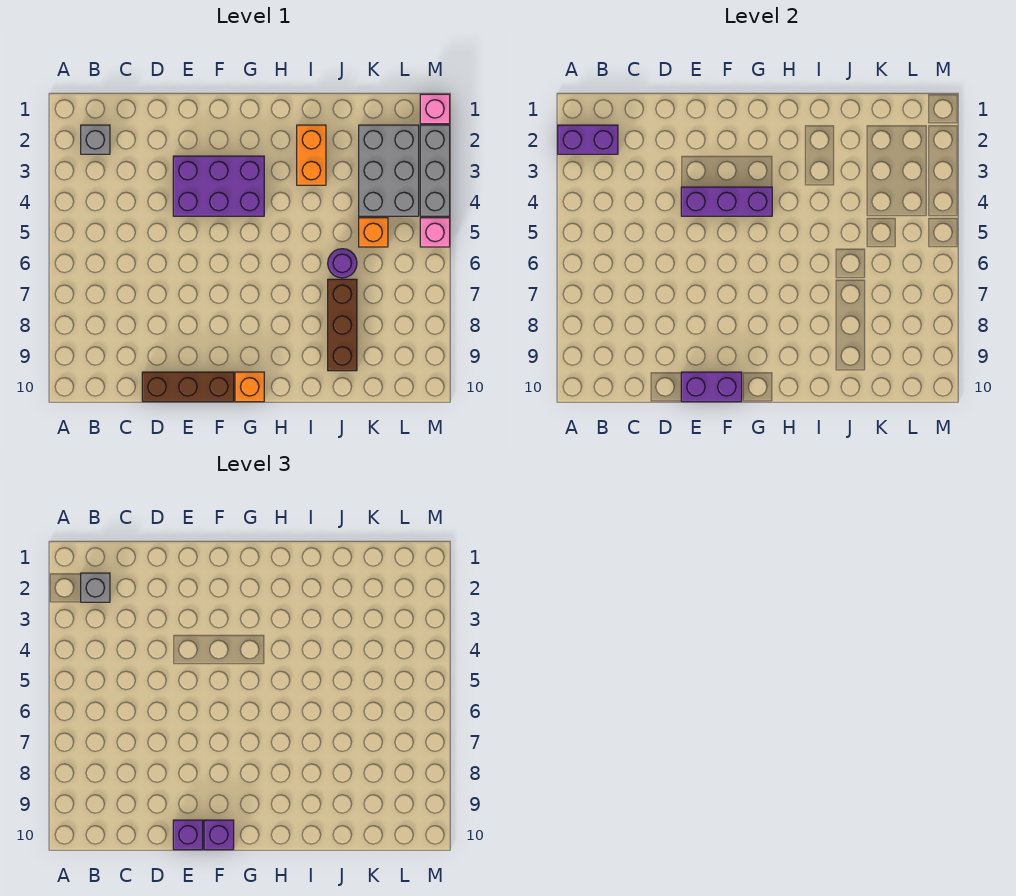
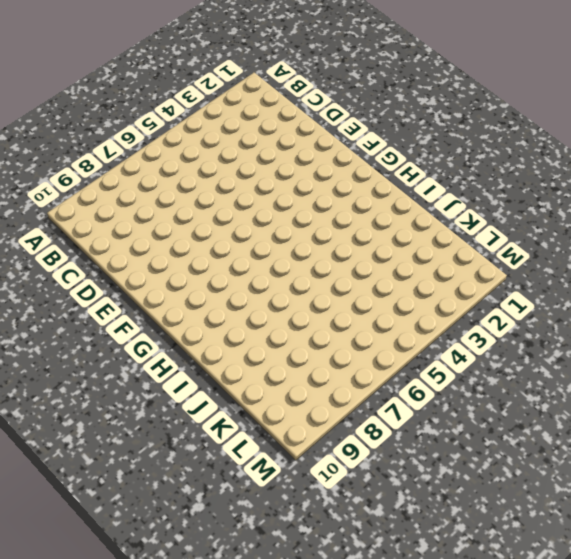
none -> grey 1x1 brick [81,125,110,154]
none -> brown 1x3 brick [142,372,234,402]
none -> purple 2x3 brick [173,156,264,216]

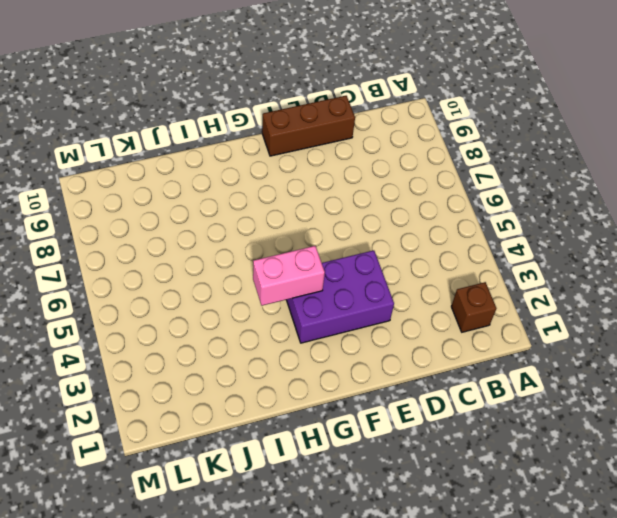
brown 1x1 brick [451,282,496,332] -> grey 1x1 brick [81,125,110,154]
pink 1x2 brick [253,246,325,306] -> purple 1x3 brick [681,187,772,216]
none -> orange 1x1 brick [235,372,264,402]
none -> orange 1x2 brick [297,125,326,185]
none -> purple 1x1 round brick [328,249,357,278]

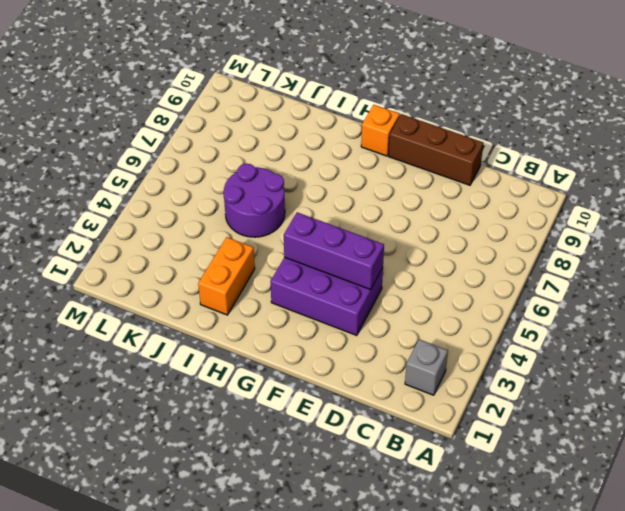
purple 2x2 round brick [224,164,285,237] -> purple 1x1 round brick [328,249,357,278]
none -> brown 1x3 brick [328,279,357,371]
none -> grey 2x3 brick [359,125,419,216]
none -> orange 1x1 brick [359,218,388,247]

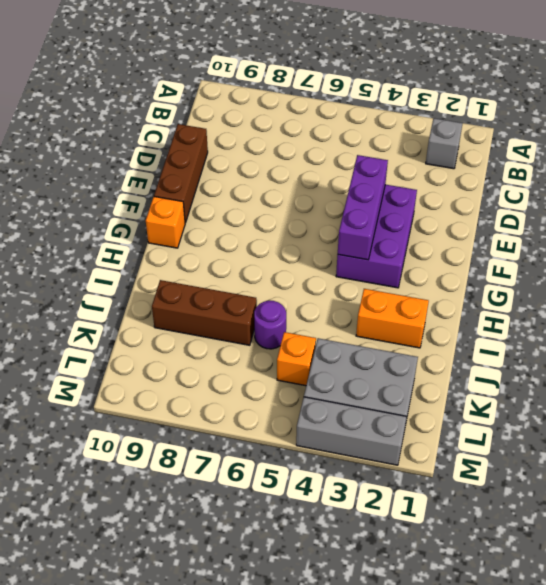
none -> pink 1x1 brick [420,94,450,124]
none -> pink 1x1 brick [420,218,450,247]
none -> purple 1x2 brick [558,125,618,154]

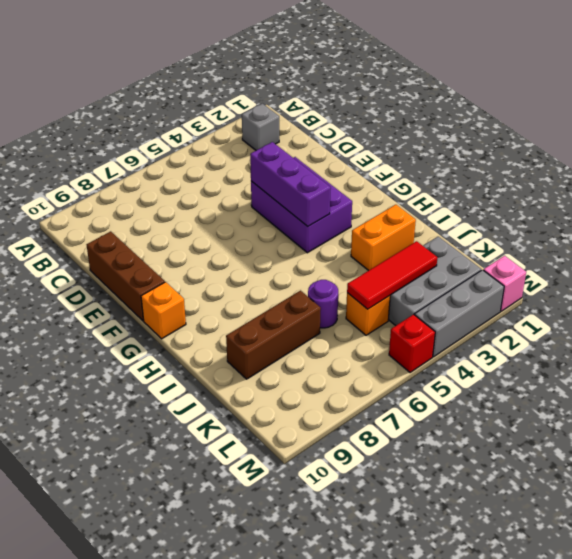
red 1x3 tile [347,241,437,309] -> none
red 1x1 brick [389,314,435,373] -> pink 1x1 brick [420,218,450,247]
none -> purple 1x2 brick [558,125,618,154]
none -> purple 1x2 brick [681,372,742,402]
none -> grey 1x1 brick [81,573,110,602]

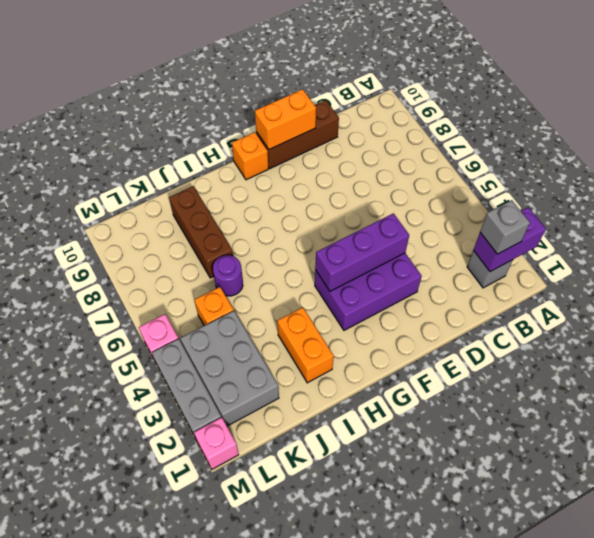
orange 1x2 brick [255,89,316,149] -> purple 1x2 brick [681,372,742,402]
none -> purple 1x1 brick [173,820,203,850]
none -> purple 1x1 brick [204,820,234,850]

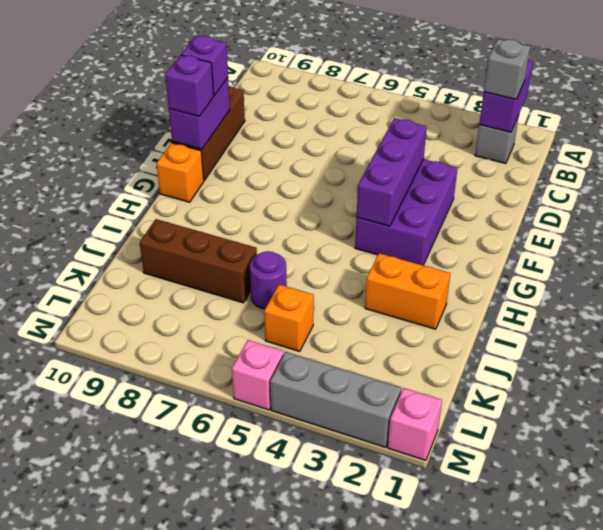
none -> grey 2x3 brick [359,125,419,216]

